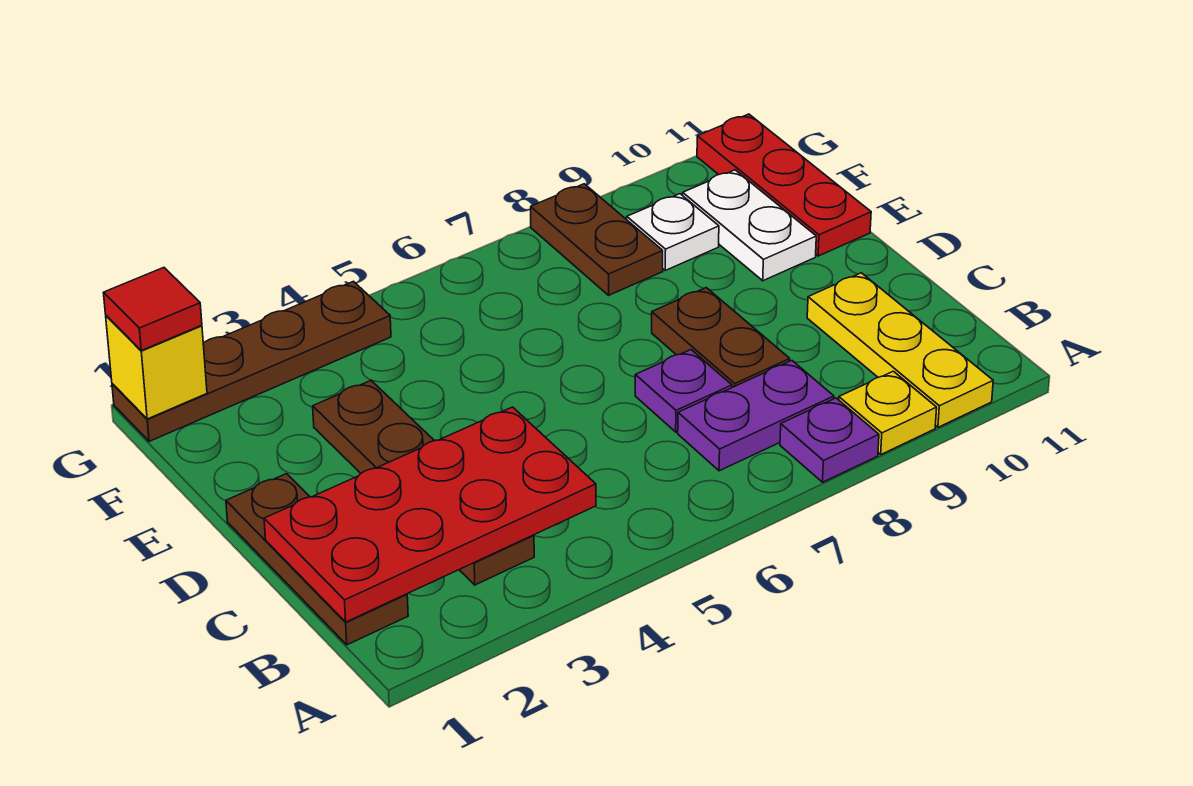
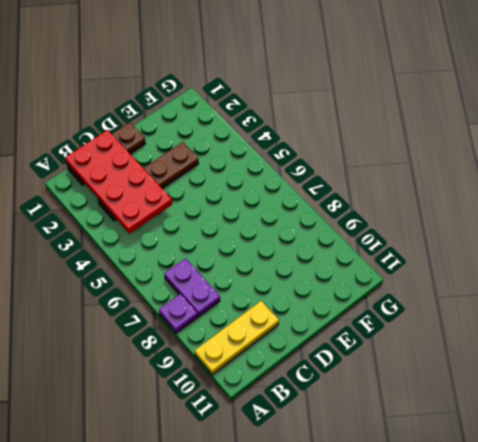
none -> yellow 1x1 plate [839,371,937,454]
none -> purple 1x1 plate [635,350,732,432]
none -> brown 1x2 plate [652,288,790,387]

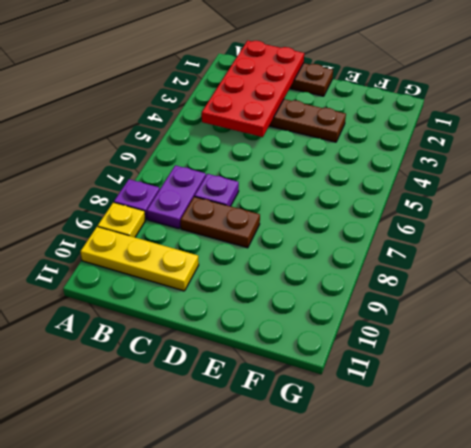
none -> white 1x2 plate [683,170,816,281]
none -> red 1x3 plate [697,114,871,256]
none -> brown 1x2 plate [531,184,663,295]

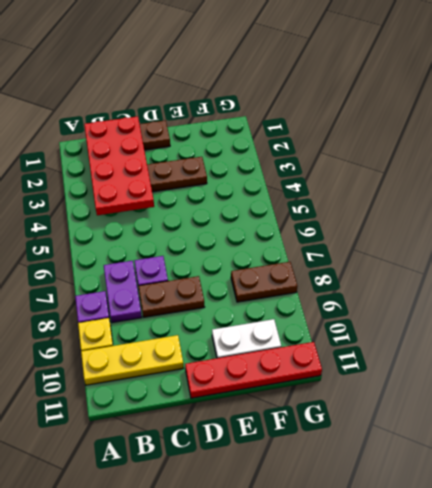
red 1x4 plate [185,342,322,398] -> red 1x3 plate [697,114,871,256]
none -> white 1x1 plate [627,194,719,270]
none -> brown 1x4 plate [112,281,391,441]
none -> yellow 1x1 brick [106,316,207,419]

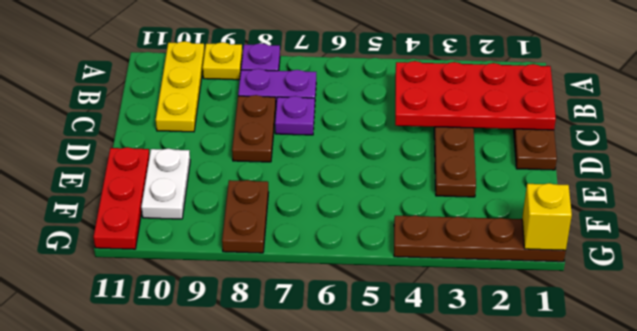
none -> white 1x1 plate [627,194,719,270]
none -> red 1x1 tile [104,268,202,350]

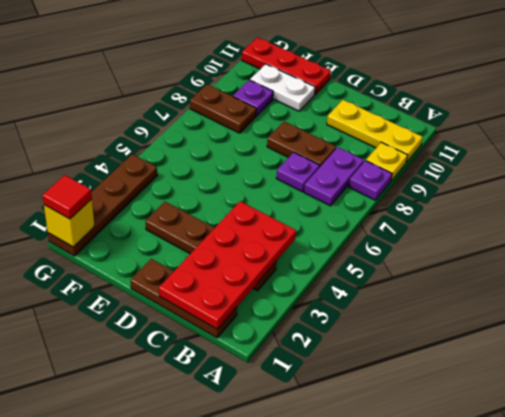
purple 1x1 plate [233,80,273,116] -> white 1x1 plate [627,194,719,270]

